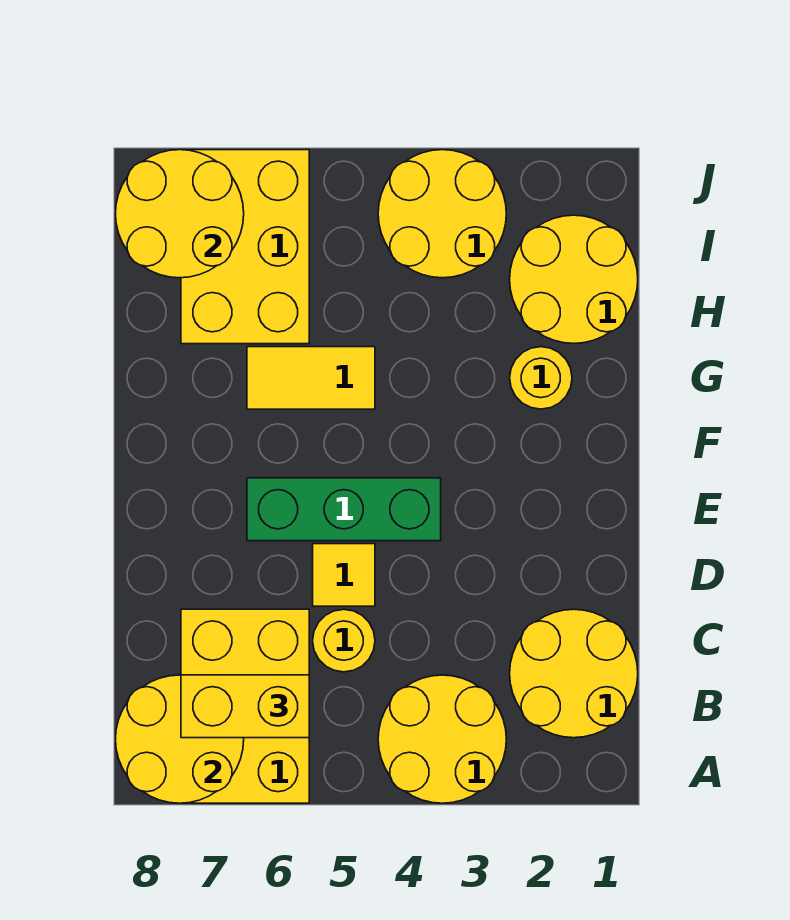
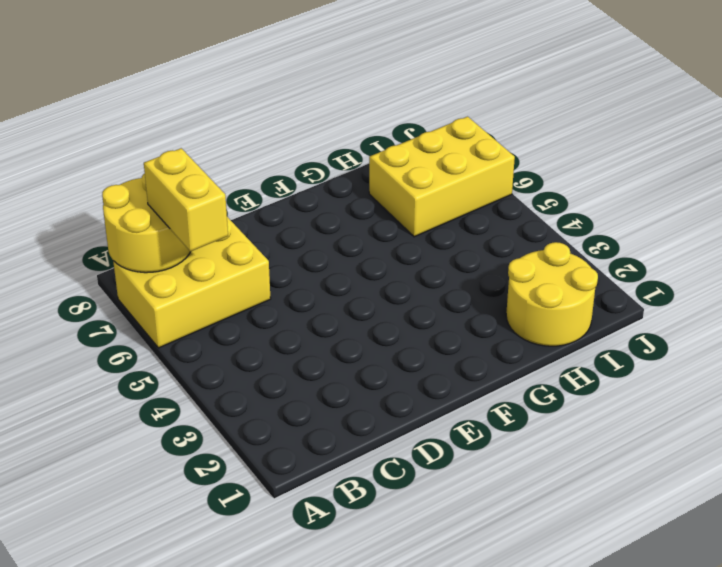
none -> yellow 2x2 round brick [378,675,506,803]
none -> yellow 2x2 round brick [510,609,638,738]
none -> yellow 1x1 round brick [313,609,375,672]

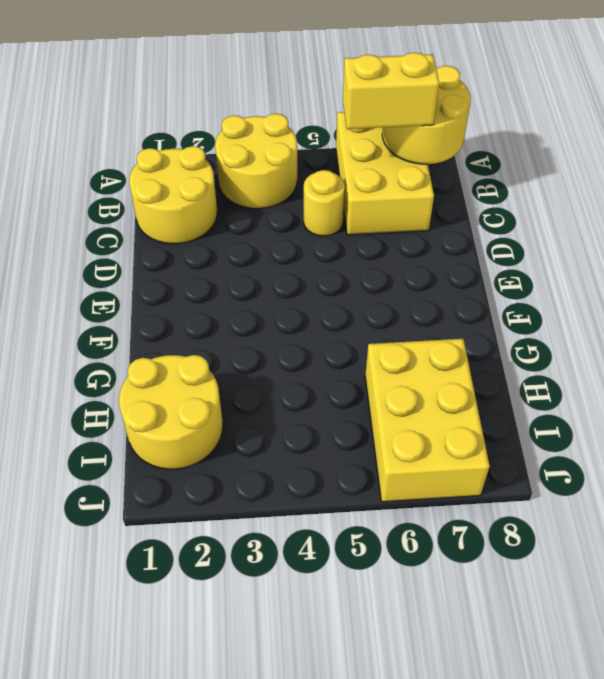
none -> yellow 1x1 tile [313,544,375,606]
none -> green 1x3 brick [247,478,441,541]
none -> yellow 1x1 round brick [510,347,572,409]

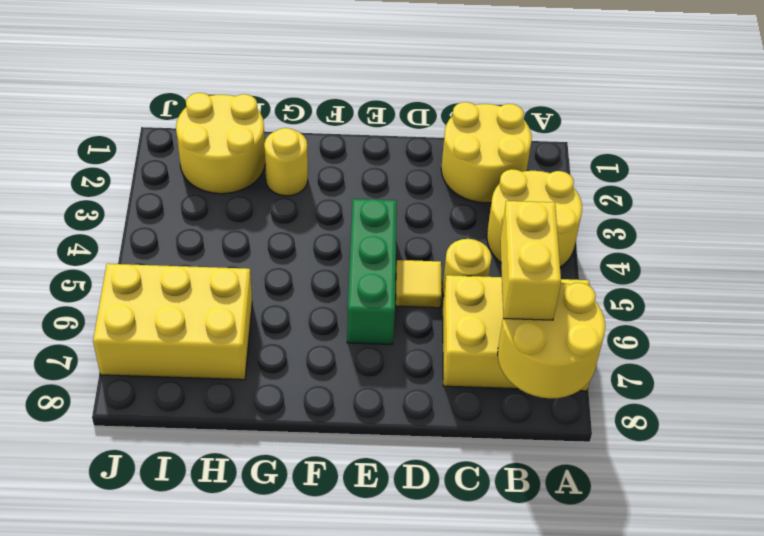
none -> yellow 1x2 tile [247,347,375,409]
none -> yellow 2x2 round brick [378,150,506,278]
none -> yellow 2x2 round brick [115,150,244,278]

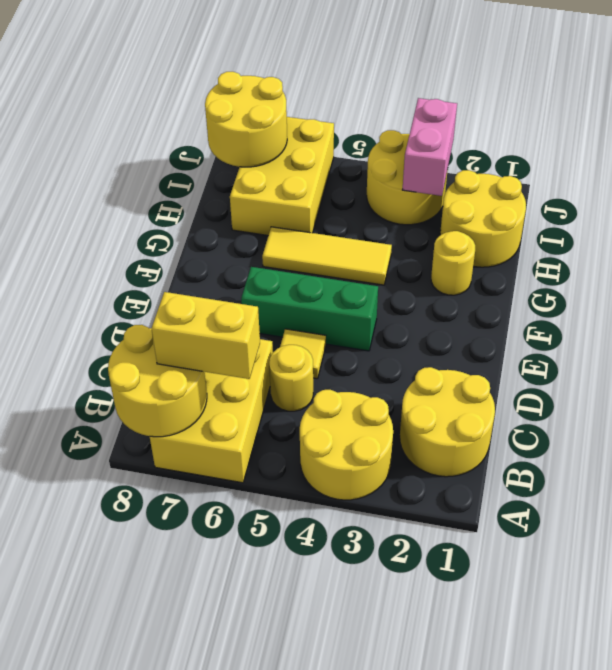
yellow 1x3 tile [262,227,392,285] -> yellow 1x2 tile [247,347,375,409]
pink 1x2 brick [403,98,457,196] -> none

